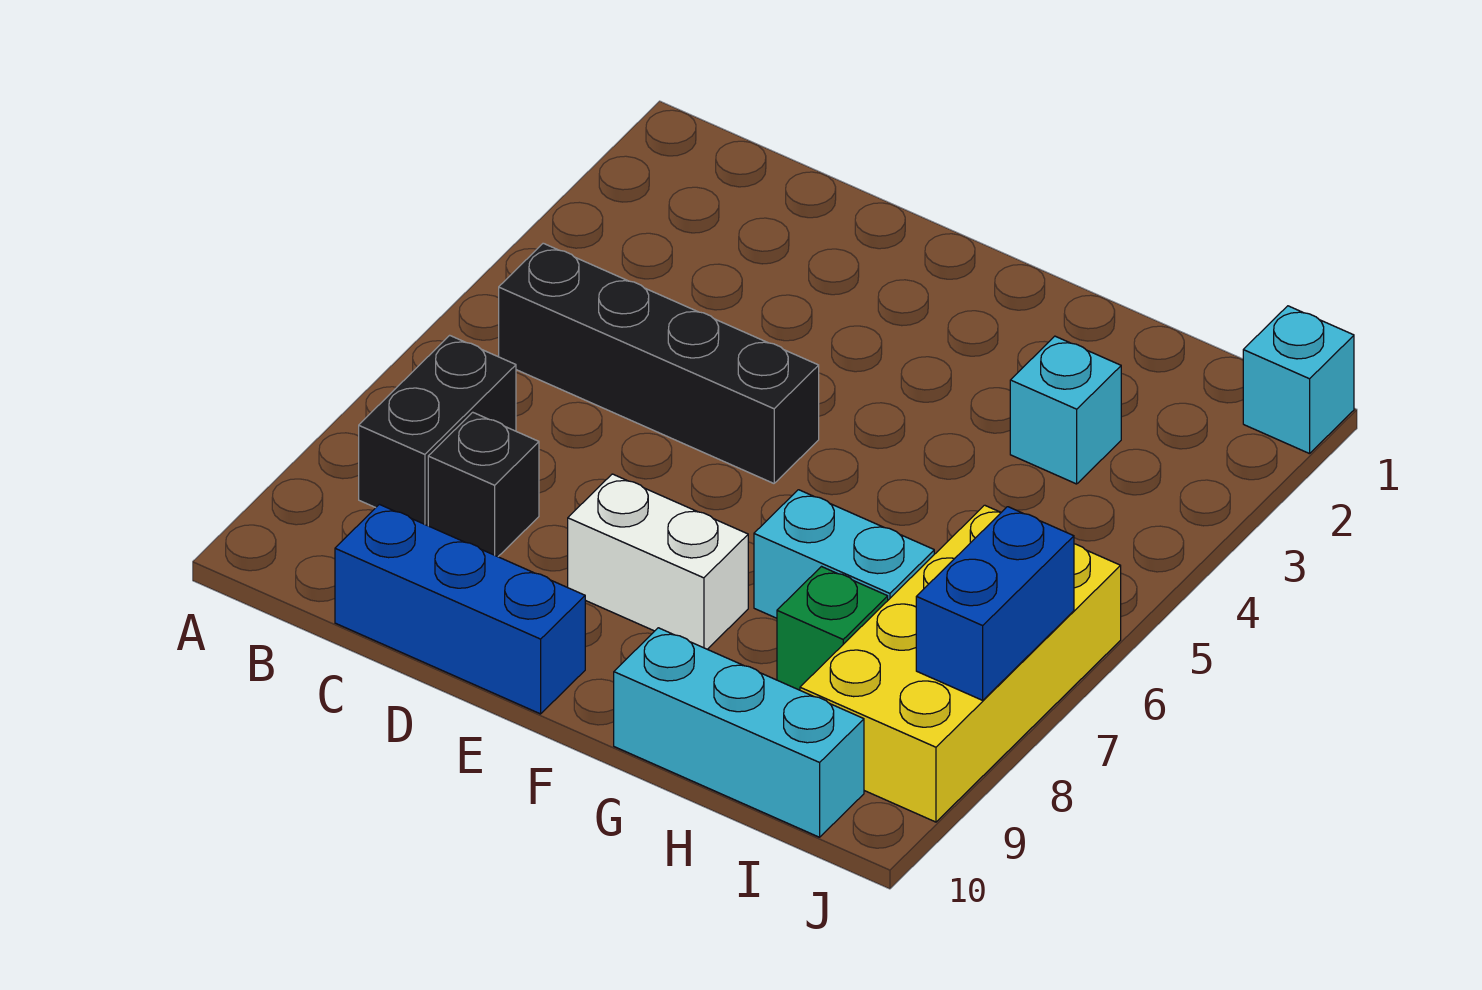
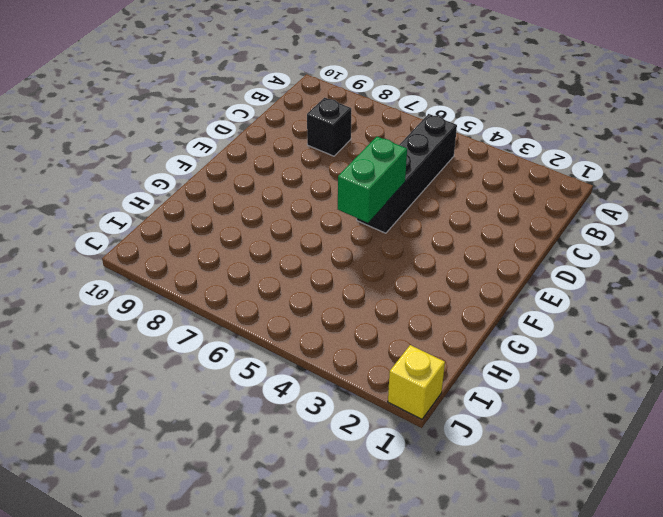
green 1x2 brick [338,137,407,223] -> none
yellow 1x1 brick [388,345,445,419] -> cyan 1x1 brick [1243,306,1354,454]
none -> black 1x2 brick [359,335,516,526]
none -> blue 1x3 brick [335,504,585,714]
none -> white 1x2 brick [568,474,748,649]

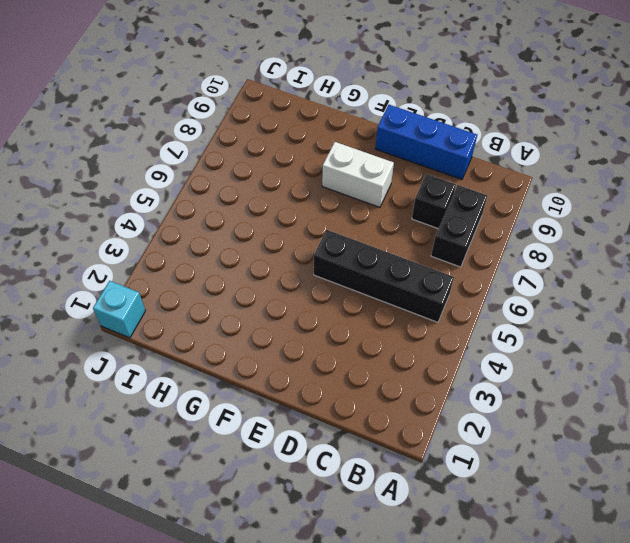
none -> cyan 1x2 brick [754,490,934,618]
none -> cyan 1x3 brick [614,628,864,837]
none -> cyan 1x1 brick [1010,336,1121,484]

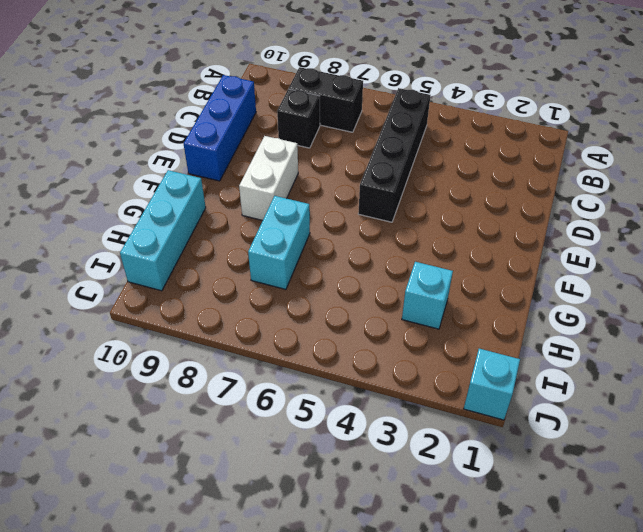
none -> green 1x1 brick [777,567,888,690]
none -> yellow 2x4 brick [800,505,1121,822]
none -> blue 1x2 brick [916,507,1074,700]

